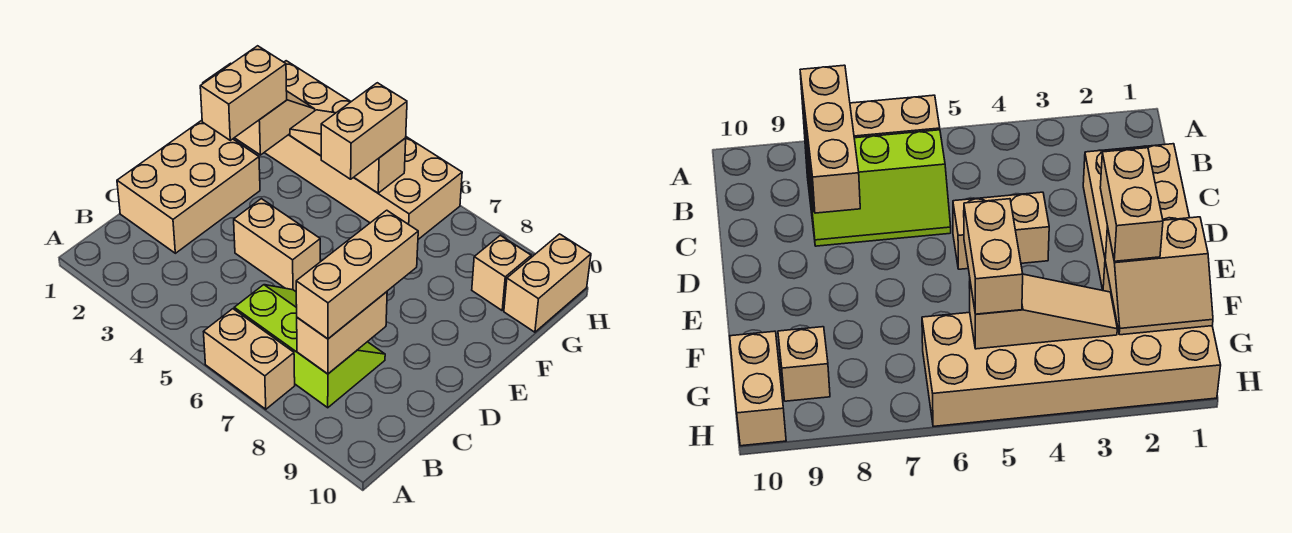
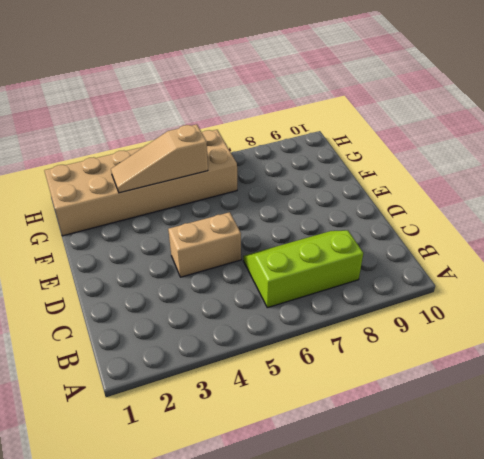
none -> tan 1x2 brick [203,309,295,409]
none -> tan 2x3 brick [117,120,260,253]
none -> tan 1x1 brick [472,235,531,310]

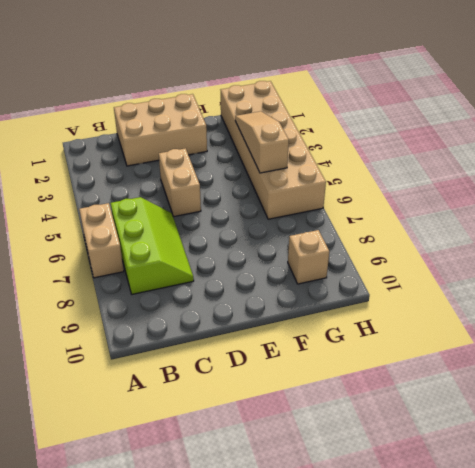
none -> tan 1x2 brick [504,234,591,332]
none -> tan 1x2 brick [297,292,387,374]
none -> tan 2x2 slope [203,63,315,155]

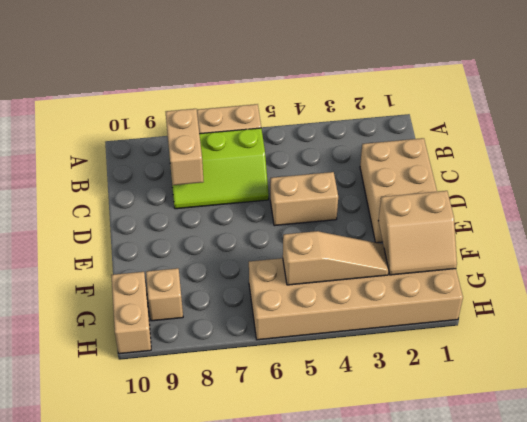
none -> tan 1x3 brick [296,210,418,339]
none -> tan 1x2 brick [200,46,287,140]
none -> tan 1x2 brick [321,83,407,179]

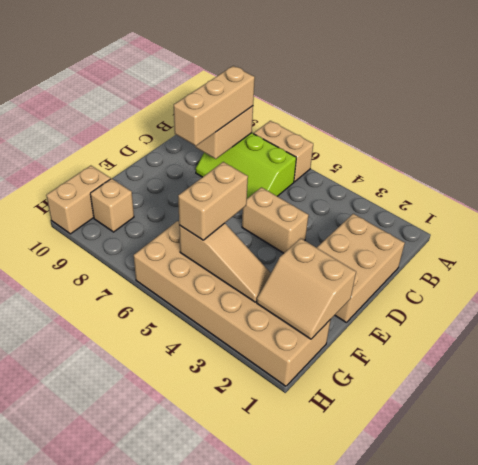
none -> tan 1x2 brick [200,46,287,140]

